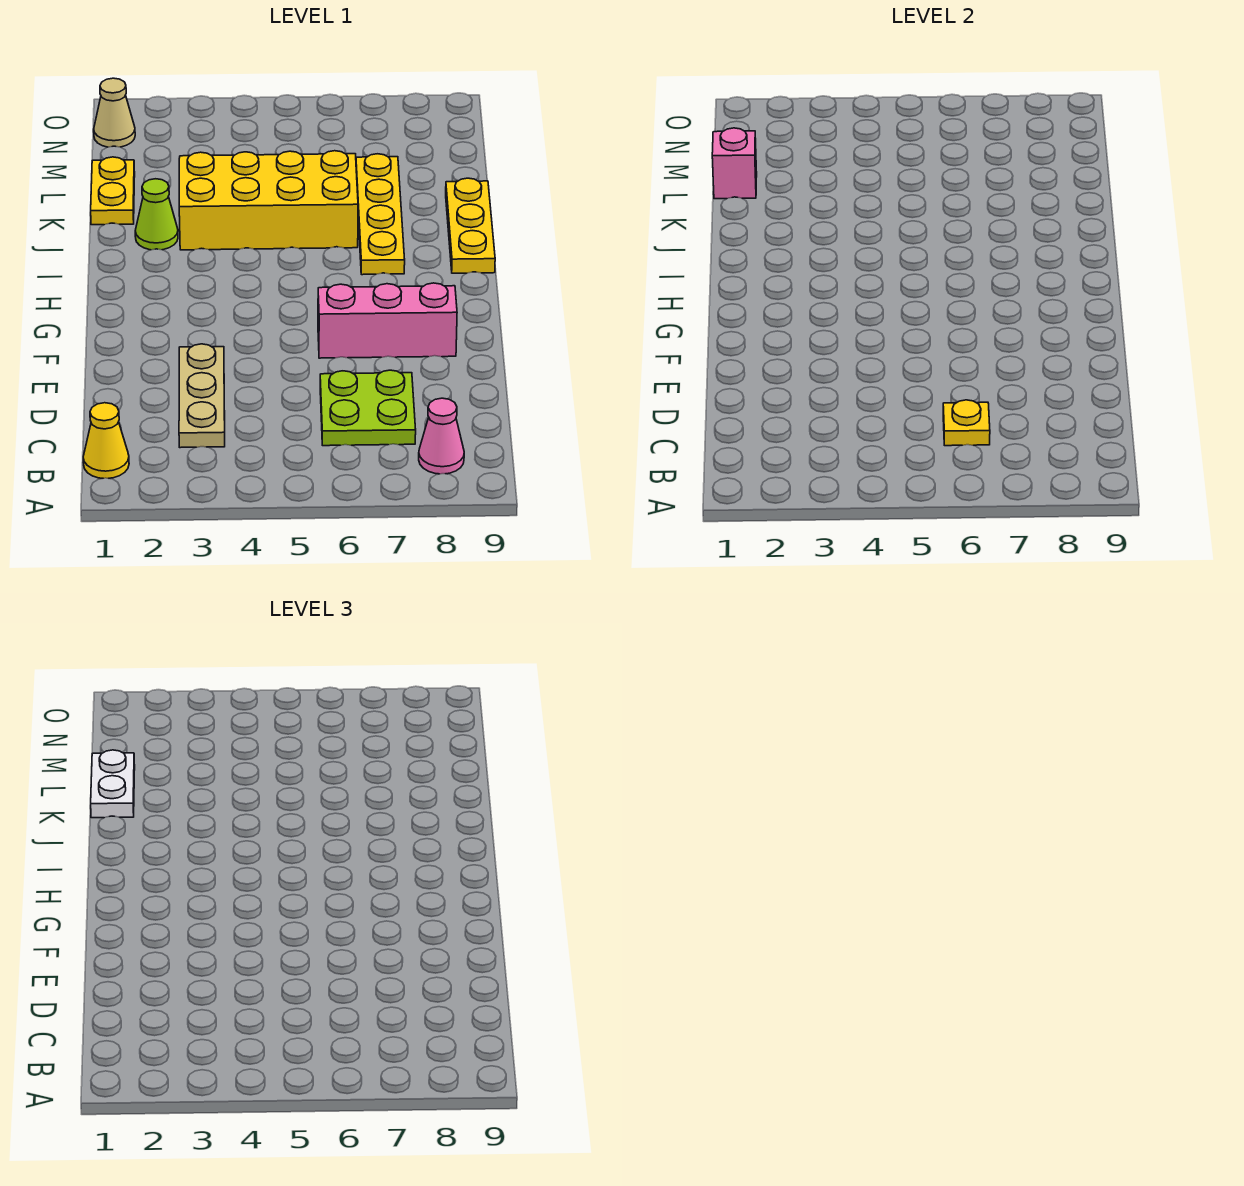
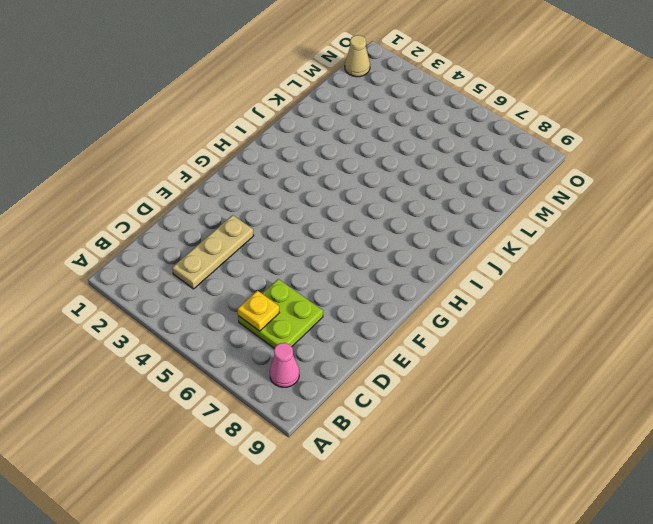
none -> yellow 1x1 cone [83,403,129,478]
none -> pink 1x3 brick [318,283,457,358]
none -> yellow 1x4 plate [356,154,405,275]

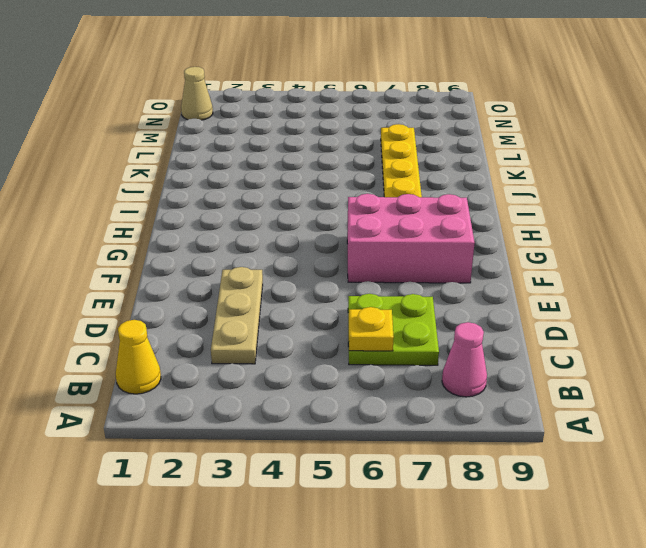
pink 2x3 brick [347,194,475,283] -> pink 1x3 brick [318,283,457,358]
none -> yellow 1x3 plate [446,178,495,273]
none -> lime 1x1 cone [135,179,178,250]
none -> yellow 2x4 brick [179,151,358,250]

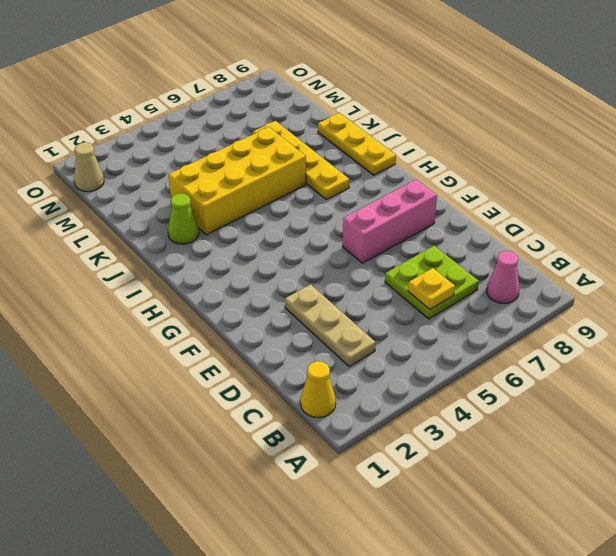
none -> yellow 1x2 plate [91,157,135,225]
none -> pink 1x1 brick [712,128,757,199]
none -> white 1x2 plate [91,750,135,818]

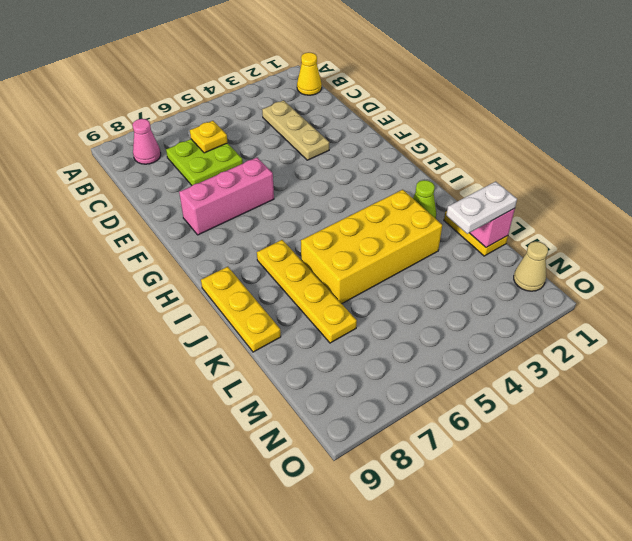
white 1x2 plate [446,182,517,234] -> white 1x2 plate turned to [91,750,135,818]

